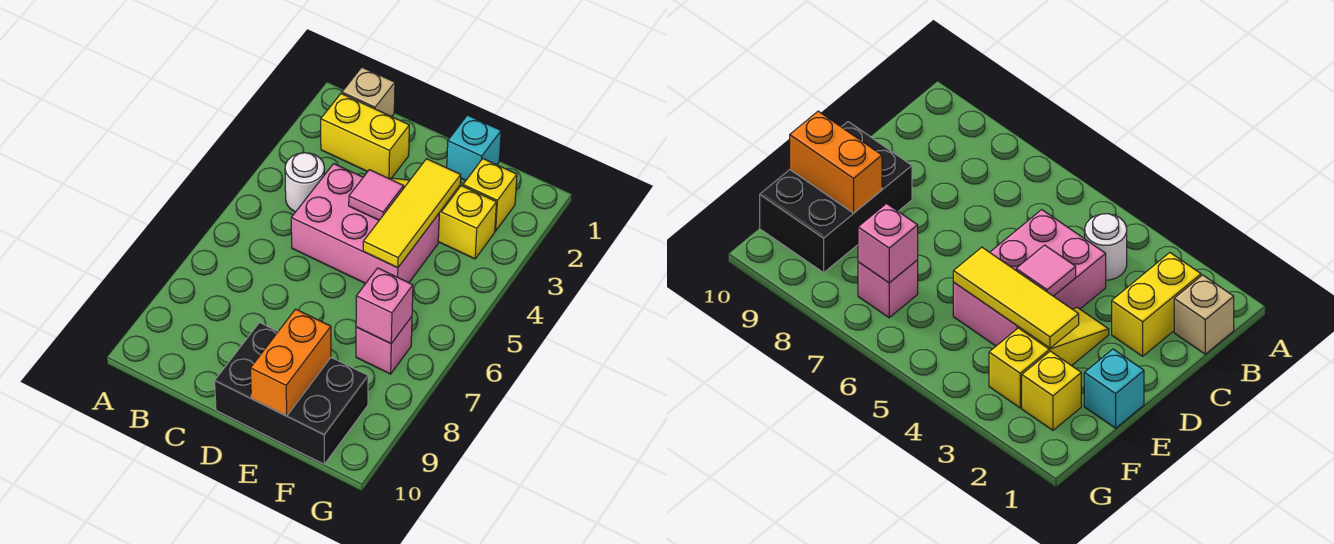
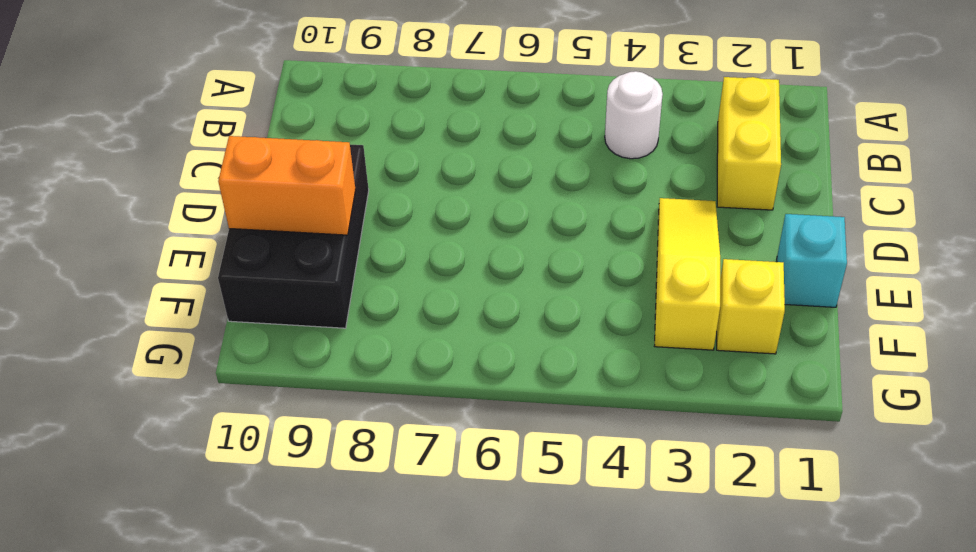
none -> tan 1x1 brick [342,67,395,117]
none -> pink 2x3 brick [291,164,439,284]
none -> pink 1x1 brick [356,317,412,374]

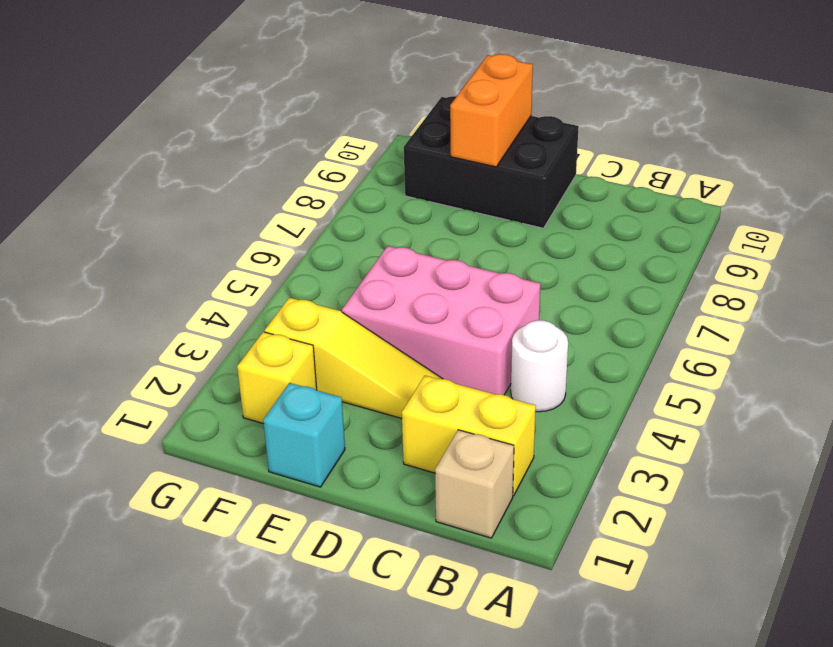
none -> pink 1x1 brick [356,317,412,374]
none -> pink 1x1 tile [349,170,404,220]
none -> yellow 1x3 tile [363,159,461,268]

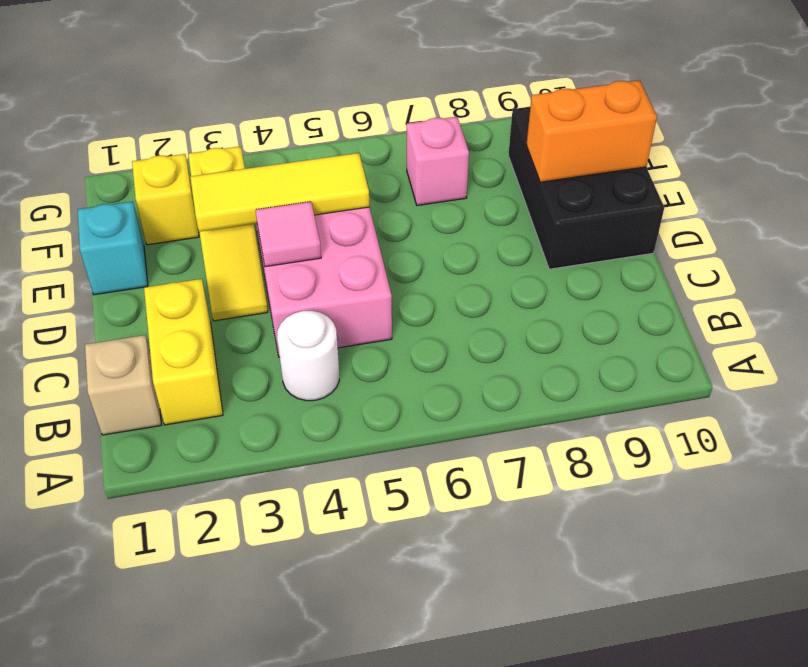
none -> pink 1x1 brick [356,268,413,344]

